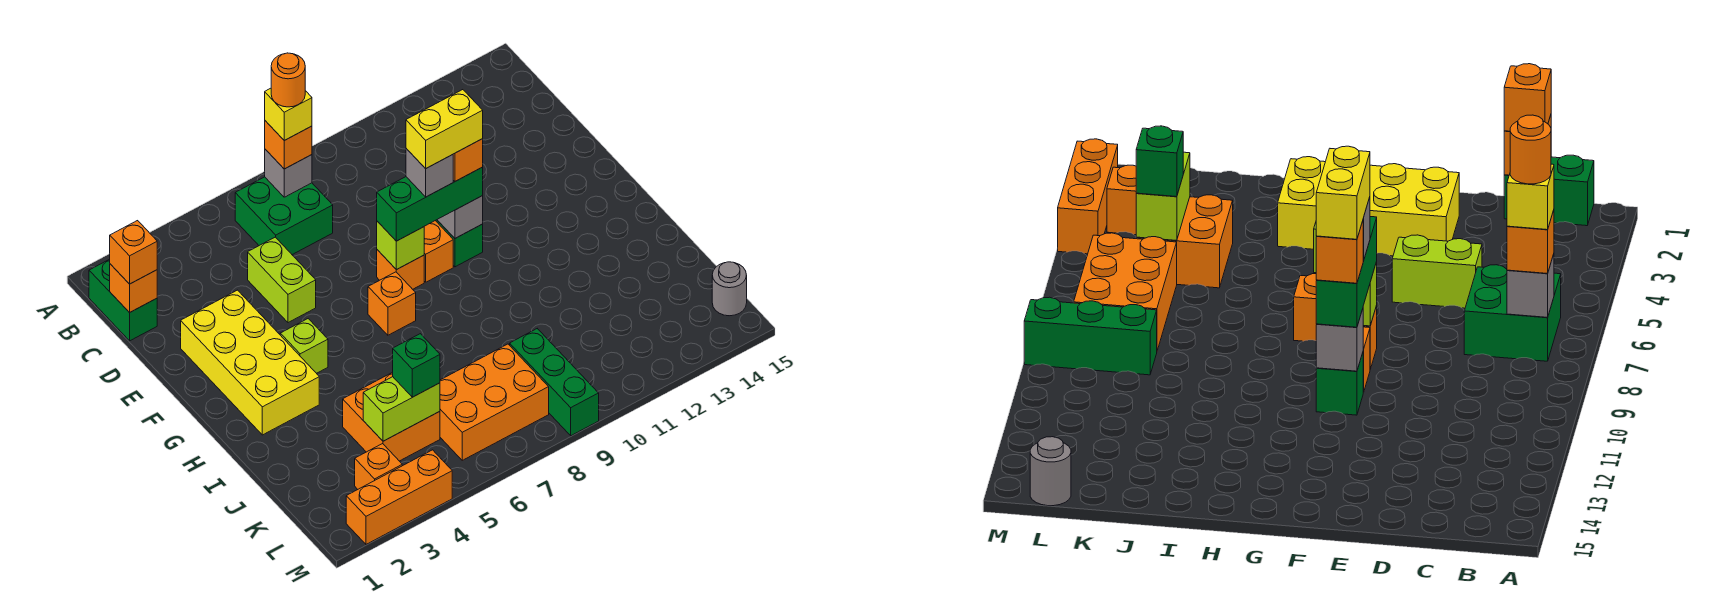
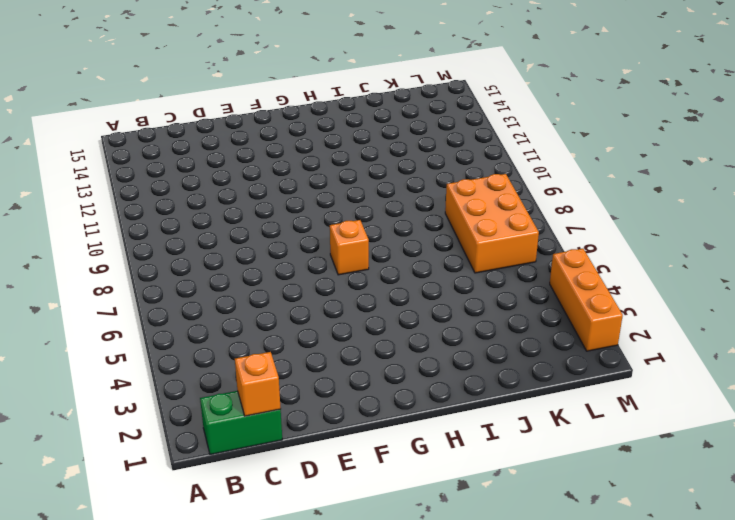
none -> green 2x2 brick [235,177,333,255]
none -> lime 1x2 brick [248,237,316,323]
none -> yellow 2x4 brick [181,290,319,435]

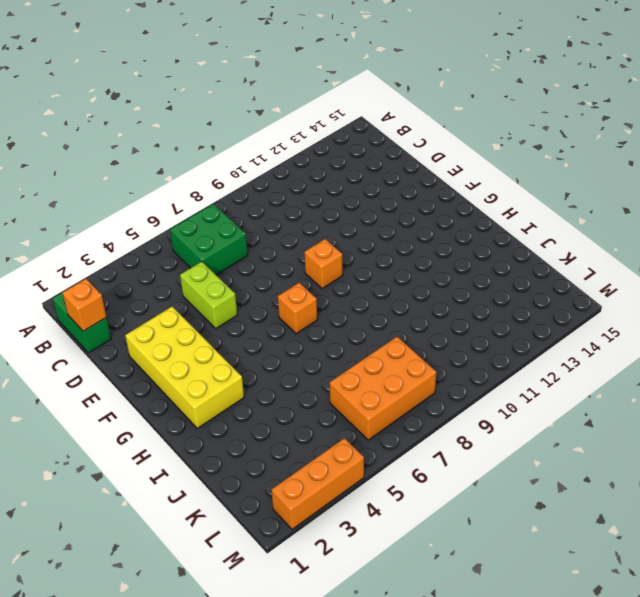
none -> orange 1x1 brick [377,250,424,289]
none -> green 1x1 brick [436,220,483,267]
none -> lime 1x1 brick [280,319,328,373]

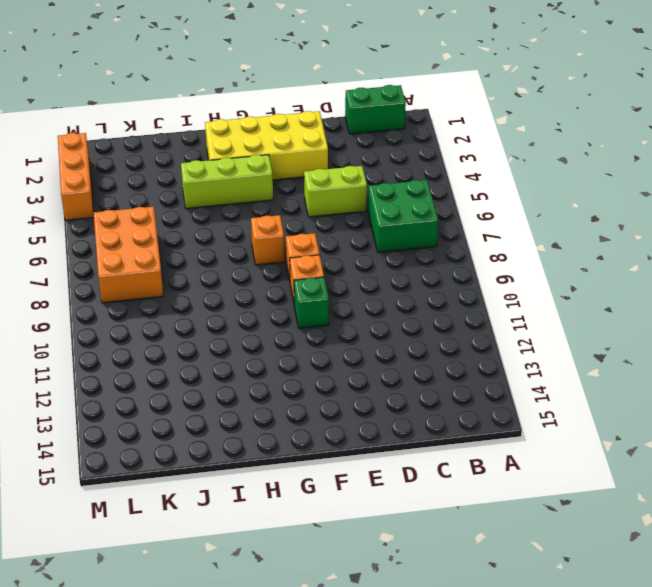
lime 1x3 brick [181,155,273,209] -> lime 1x1 brick [280,319,328,373]
none -> orange 2x2 brick [343,372,440,461]
none -> green 1x3 brick [510,329,599,436]
none -> orange 1x1 brick [355,444,402,489]

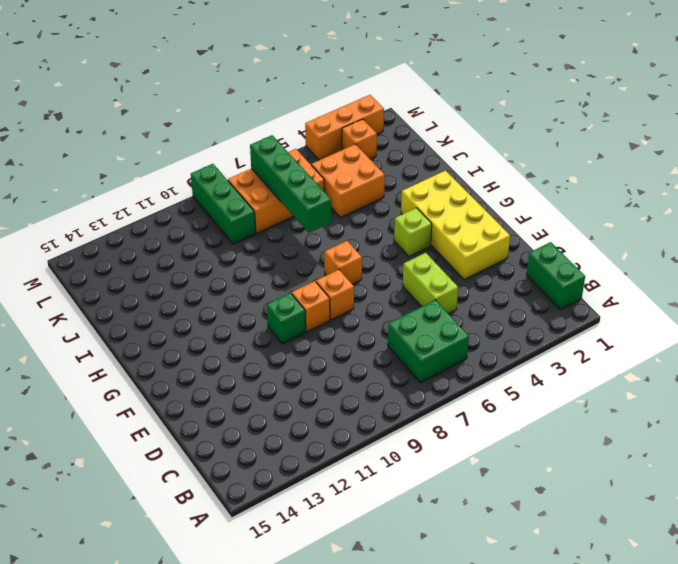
green 1x4 brick [250,135,331,233] -> none
none -> grey 1x1 round brick [712,262,747,316]
none -> grey 1x1 brick [265,149,312,197]
none -> orange 1x1 brick [110,264,157,313]

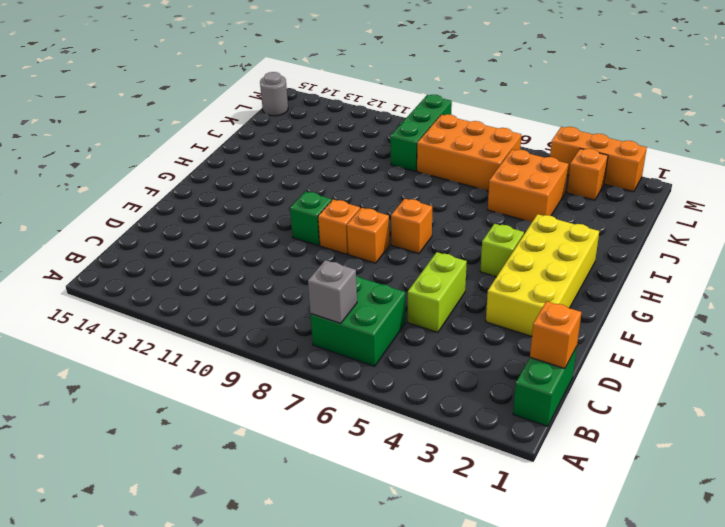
none -> lime 1x1 brick [377,221,424,270]
none -> grey 1x1 brick [437,196,483,238]
none -> lime 1x2 brick [363,377,440,441]

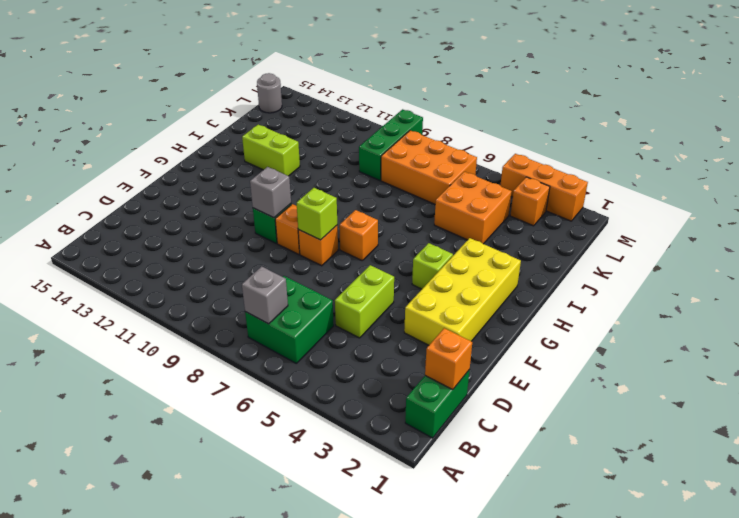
lime 1x2 brick [242,125,300,176] -> lime 1x2 brick moved to [363,377,440,441]
none -> orange 1x1 brick [265,121,312,169]
none -> orange 1x1 brick [110,221,157,284]
none -> green 1x3 brick [377,167,483,241]

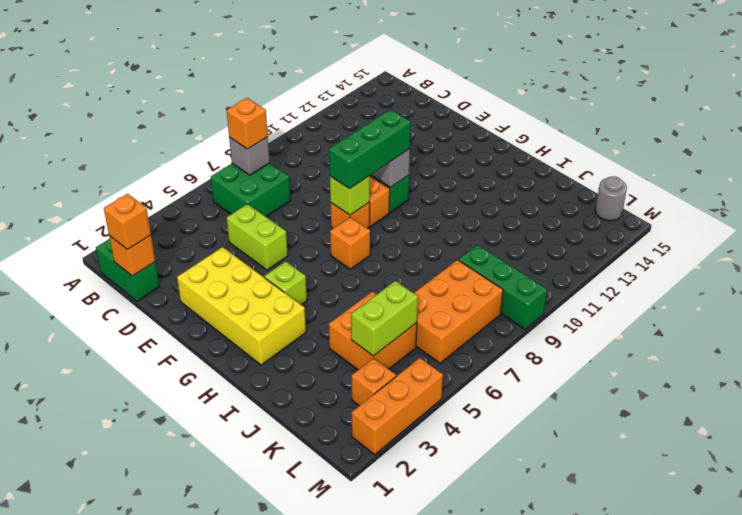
none -> green 1x1 brick [393,334,440,397]
none -> yellow 1x1 brick [265,88,312,140]
none -> grey 1x1 brick [406,149,453,197]

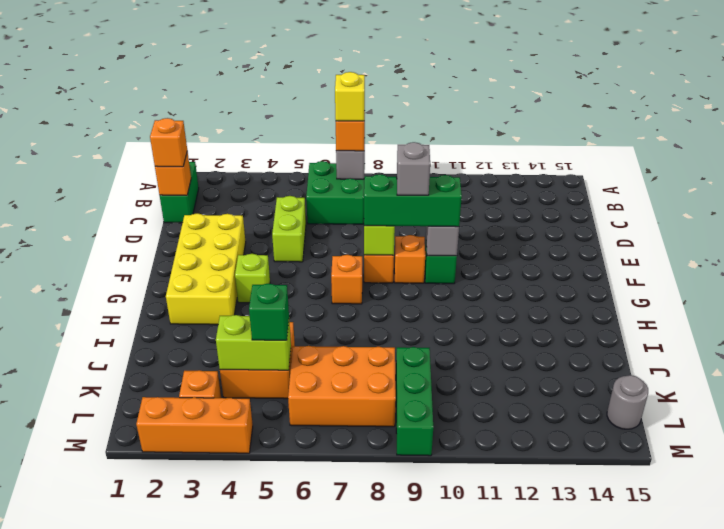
none -> orange 1x1 brick [453,139,483,181]
none -> orange 1x1 round brick [271,53,305,107]
none -> yellow 1x2 brick [406,90,483,169]

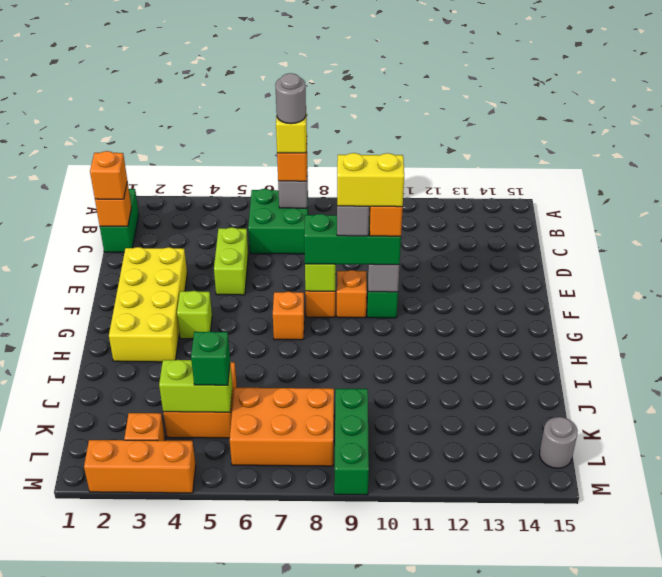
grey 1x1 round brick [275,73,306,124] -> orange 1x1 round brick [271,53,305,107]

